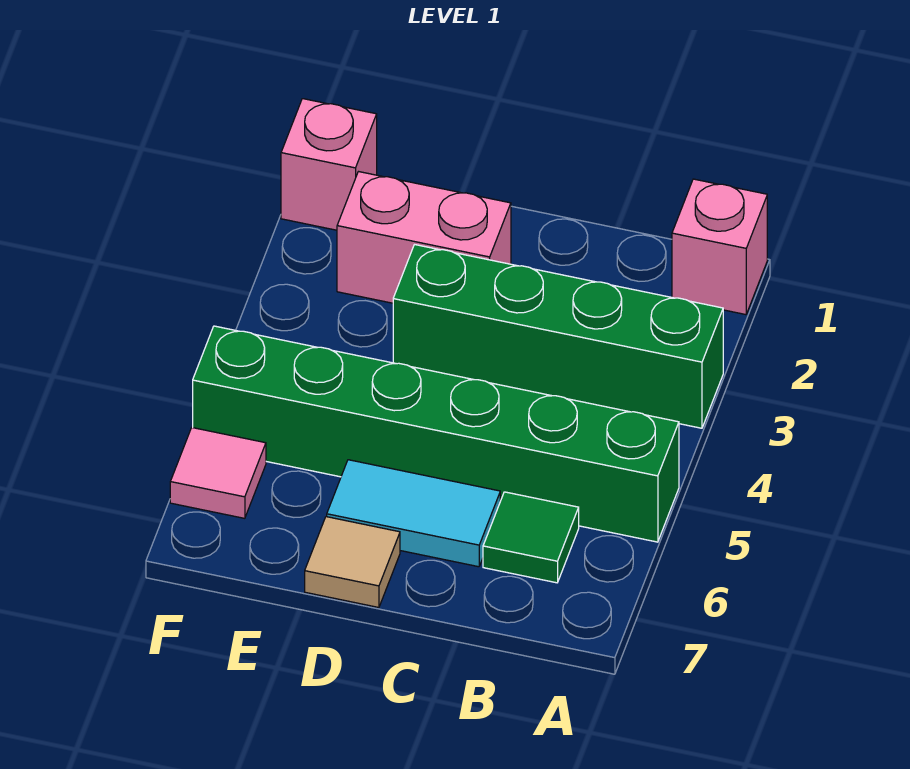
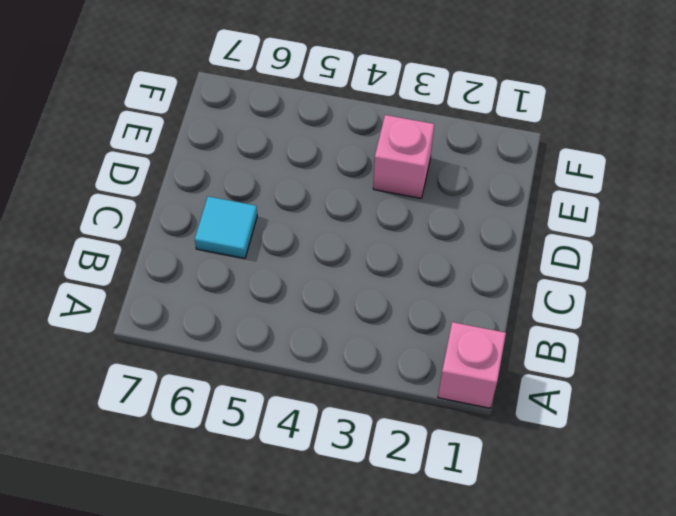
cyan 1x1 tile [195,196,257,258] -> cyan 1x2 tile [327,460,500,567]
pink 1x1 brick [373,115,434,198] -> pink 1x1 brick moved to [281,99,377,230]
none -> green 1x4 brick [393,245,723,428]
none -> green 1x6 brick [193,326,679,542]

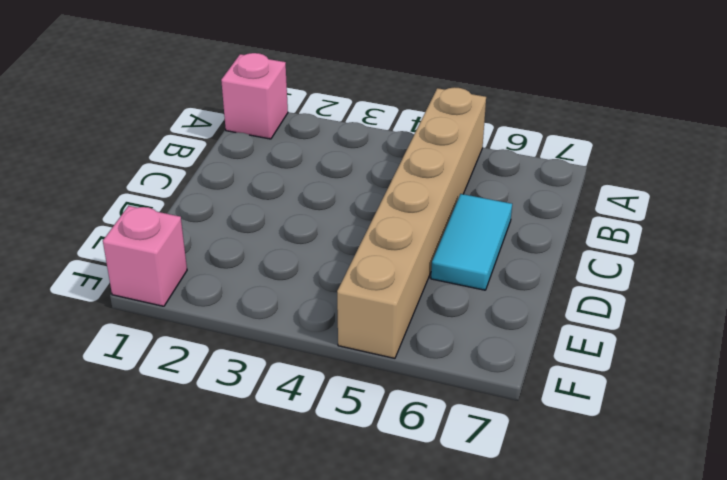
tan 1x6 brick [337,87,486,358] -> green 1x6 brick [193,326,679,542]
none -> green 1x4 brick [393,245,723,428]
none -> green 1x1 tile [483,492,579,583]

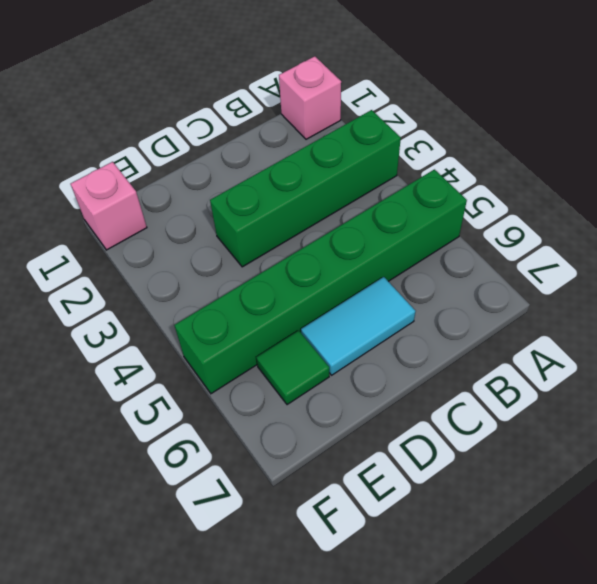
green 1x1 tile [256,331,329,405] -> green 1x1 tile moved to [483,492,579,583]
none -> pink 1x2 brick [337,172,511,303]
none -> tan 1x1 tile [305,517,400,607]

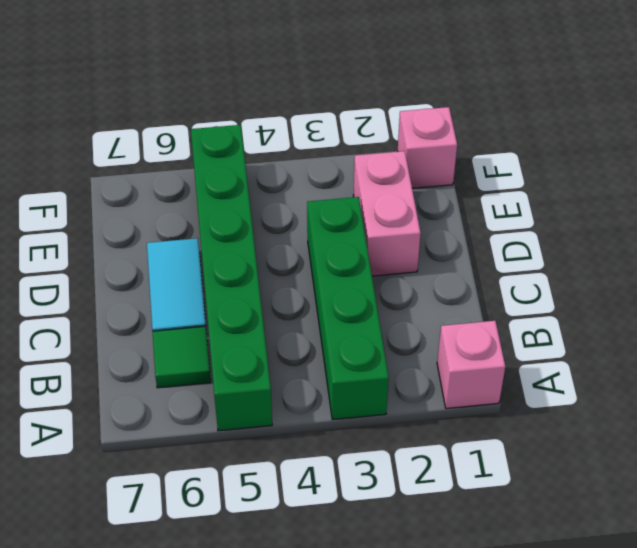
none -> tan 1x1 tile [305,517,400,607]
none -> pink 1x1 tile [170,428,266,518]

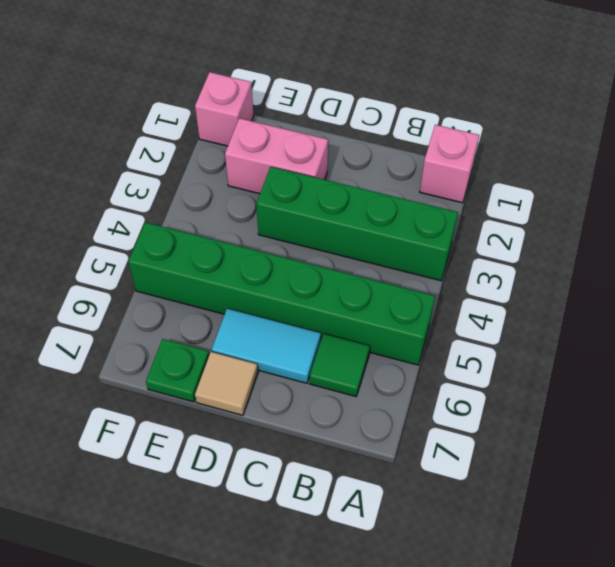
green 1x1 plate [146,339,209,402] -> none
none -> pink 1x1 tile [170,428,266,518]

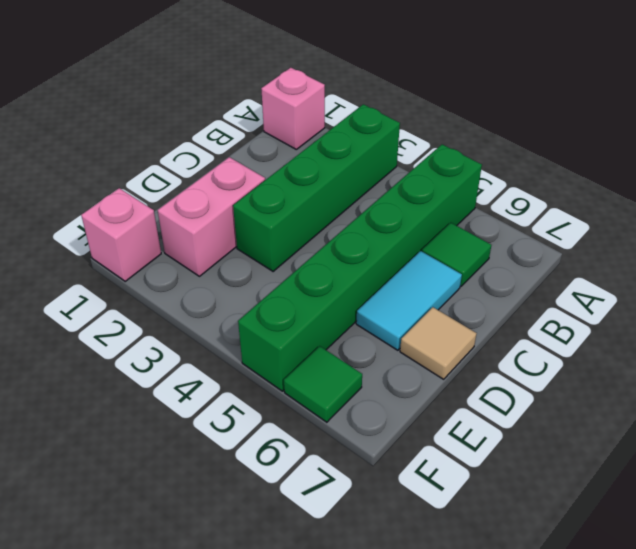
green 1x1 tile [284,346,362,422] -> pink 1x1 tile [170,428,266,518]

